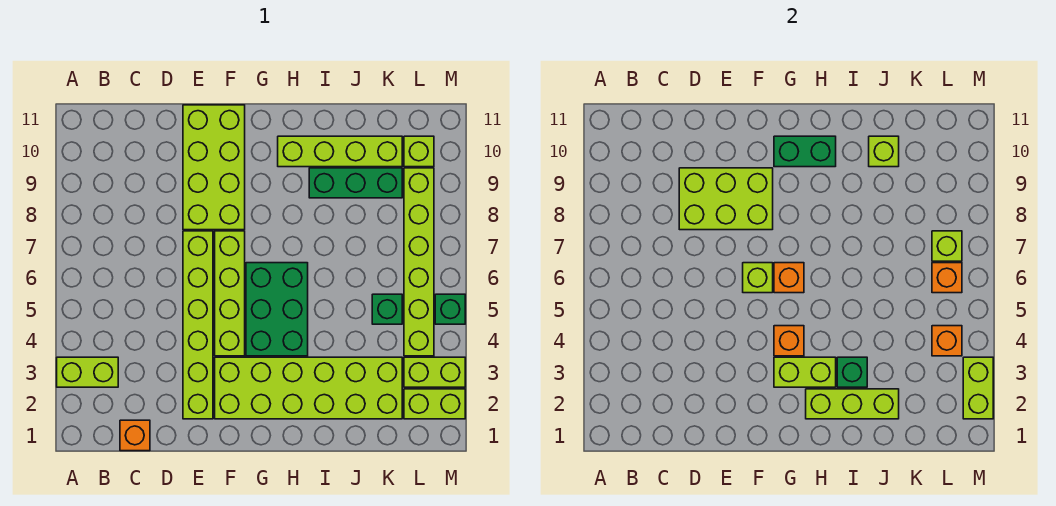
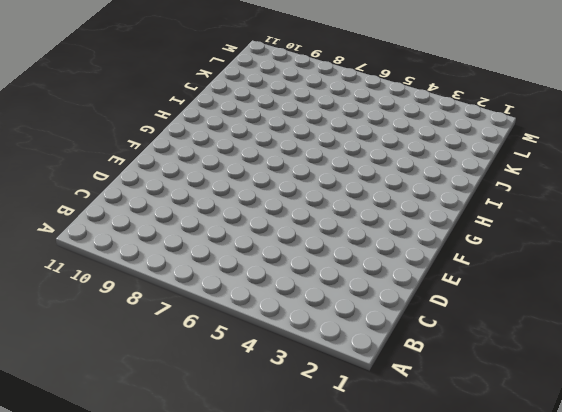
none -> lime 1x2 brick [57,357,118,387]
none -> orange 1x1 brick [120,420,150,451]
none -> lime 1x6 brick [183,231,213,419]

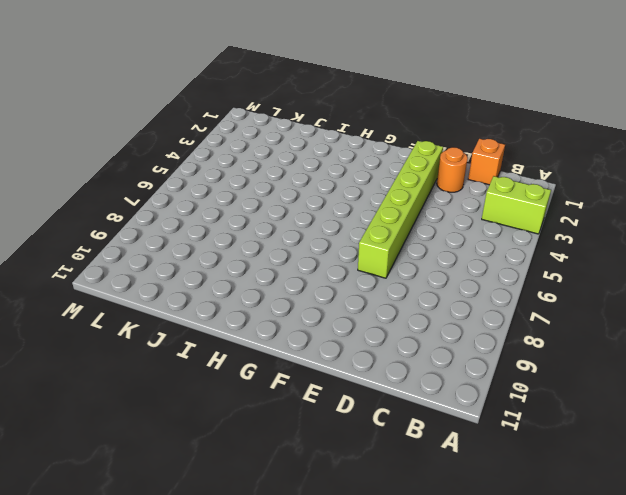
orange 1x1 round brick [437,147,468,192] -> none
none -> lime 2x4 brick [183,105,245,230]
none -> lime 2x6 brick [215,357,402,419]
none -> lime 1x4 brick [215,231,245,356]

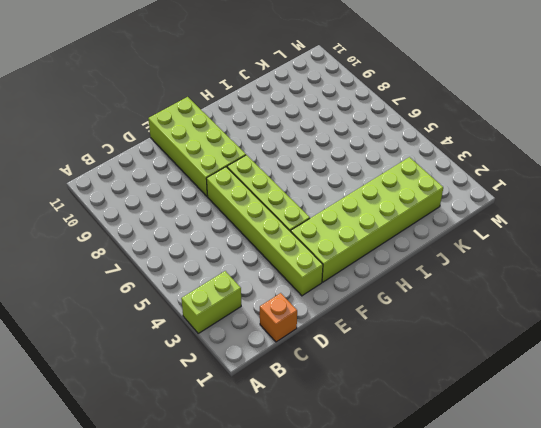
none -> green 2x3 brick [246,263,308,356]
none -> lime 1x4 brick [278,136,402,167]
none -> green 1x3 brick [309,168,402,198]

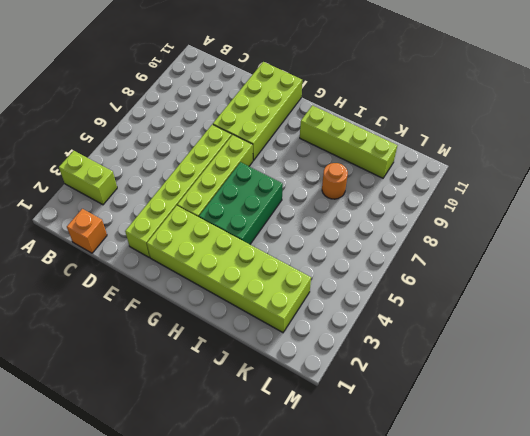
orange 1x1 round brick [322,163,348,199] -> none
none -> green 1x3 brick [309,168,402,198]
none -> green 1x1 brick [372,294,402,324]
none -> lime 1x2 brick [404,389,465,419]

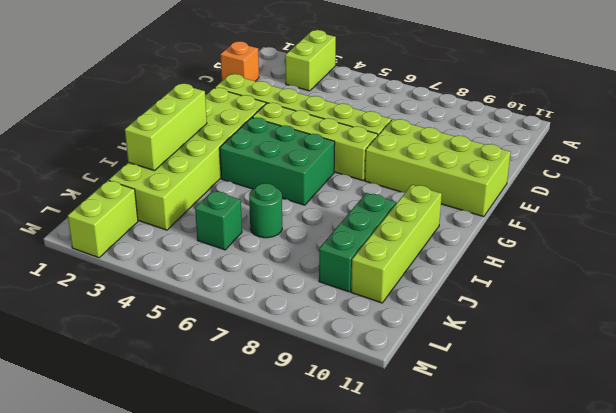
green 1x1 round brick [249,183,282,238] -> none
none -> lime 1x2 brick [404,357,465,387]
none -> lime 1x6 brick [404,168,434,356]
none -> lime 1x1 brick [404,136,434,167]

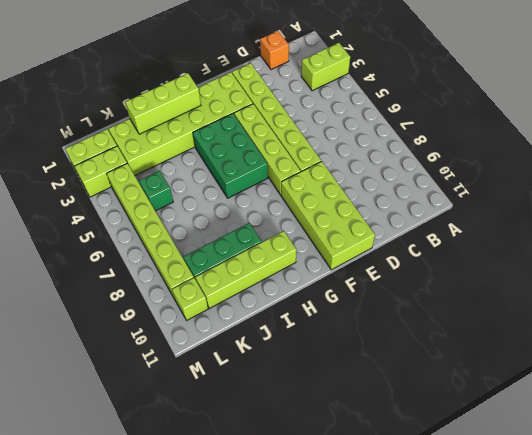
none -> green 1x1 brick [435,294,465,324]
none -> lime 2x3 brick [679,168,773,230]
none -> lime 1x1 brick [743,263,773,293]

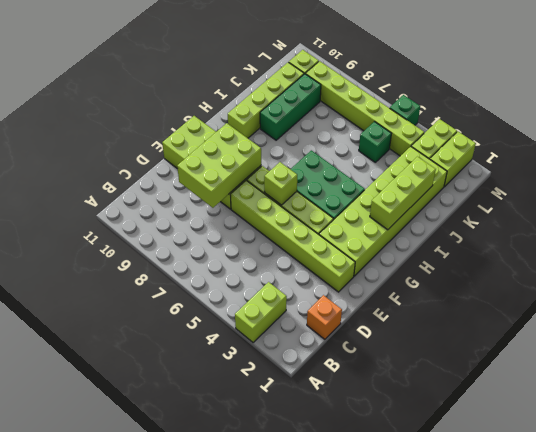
none -> lime 1x2 brick [774,357,836,387]
none -> orange 1x1 brick [774,326,804,356]
none -> orange 1x1 brick [774,263,804,293]

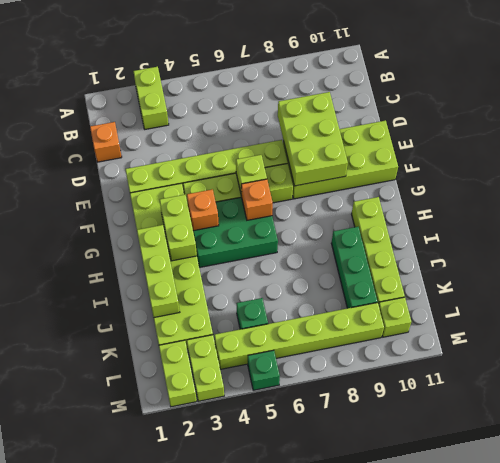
none -> green 1x2 brick [774,136,836,167]
none -> green 1x1 brick [837,357,867,387]
none -> lime 1x1 brick [869,136,899,167]

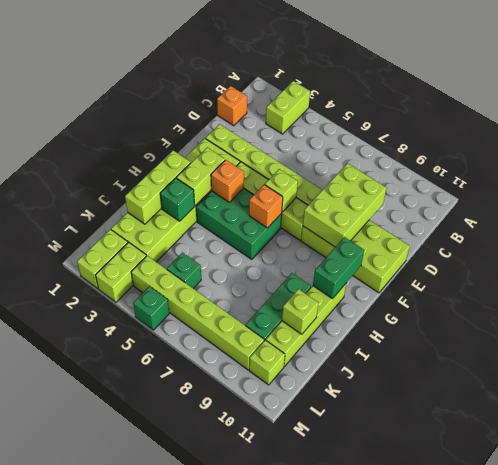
none -> orange 1x1 brick [932,326,962,356]
none -> orange 1x1 brick [932,263,962,293]
none -> lime 1x1 brick [932,231,962,261]

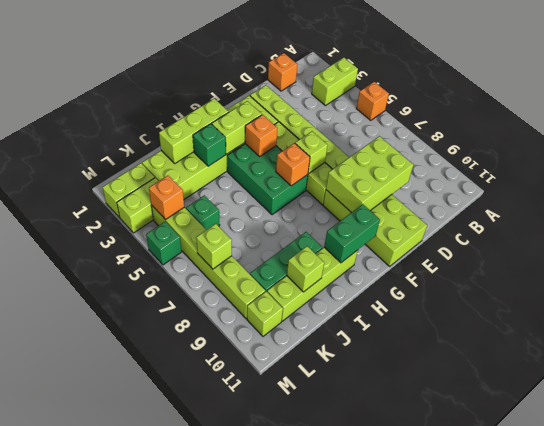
orange 1x1 brick [356,82,389,120] -> orange 1x1 brick moved to [932,263,962,293]
none -> lime 1x2 brick [963,357,993,419]

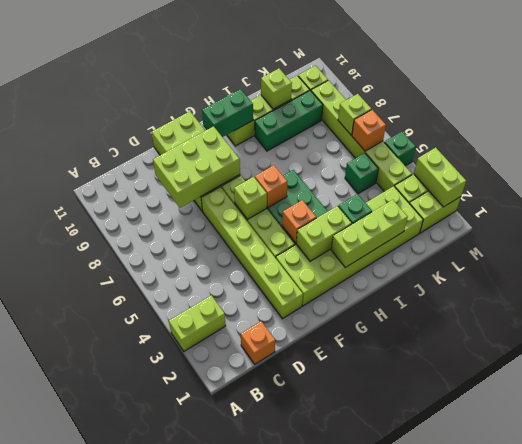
none -> orange 1x1 brick [932,326,962,356]

